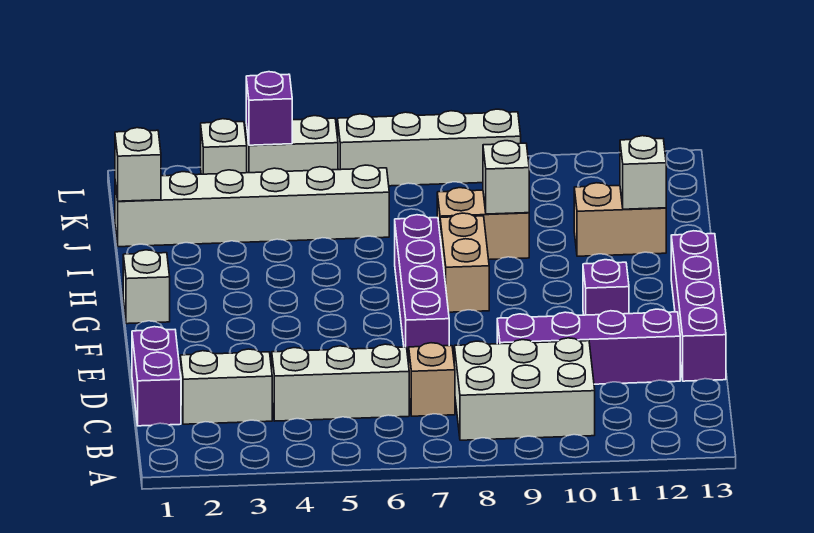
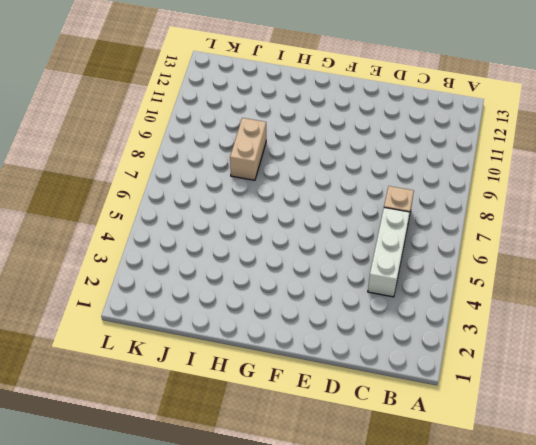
none -> white 2x3 brick [454,338,595,440]
none -> purple 1x2 brick [132,327,181,426]
none -> white 1x2 brick [180,349,272,424]

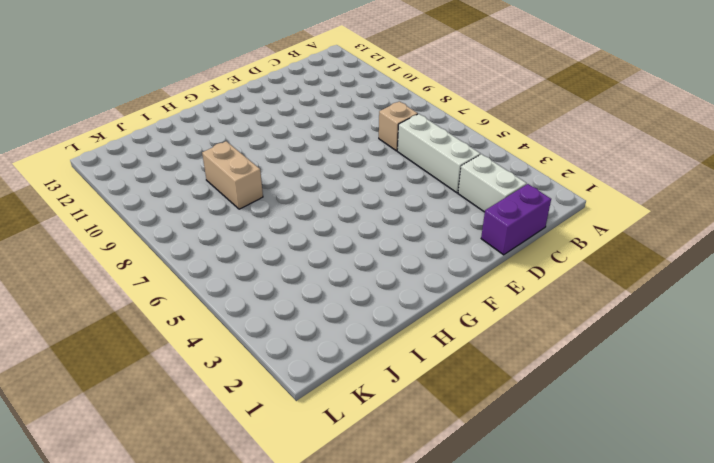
none -> white 2x3 brick [454,338,595,440]
none -> purple 1x4 brick [497,309,680,384]
none -> purple 1x4 brick [671,231,726,381]

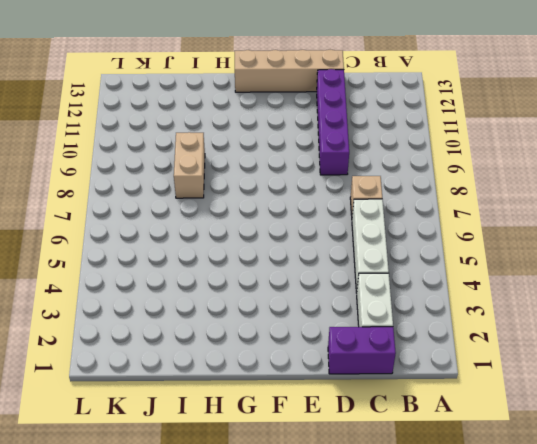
tan 1x4 brick [235,50,344,92] -> purple 1x4 brick [671,231,726,381]
none -> white 2x3 brick [454,338,595,440]
none -> purple 1x4 brick [395,215,449,364]
none -> purple 1x1 brick [583,260,629,315]

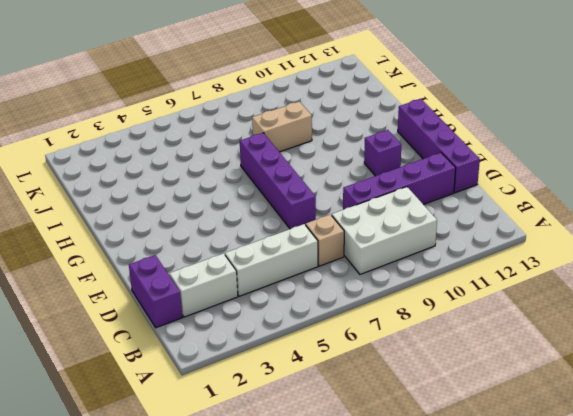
none -> white 1x1 brick [123,250,170,324]
none -> tan 1x2 brick [440,213,489,312]
none -> tan 1x2 brick [574,183,666,256]

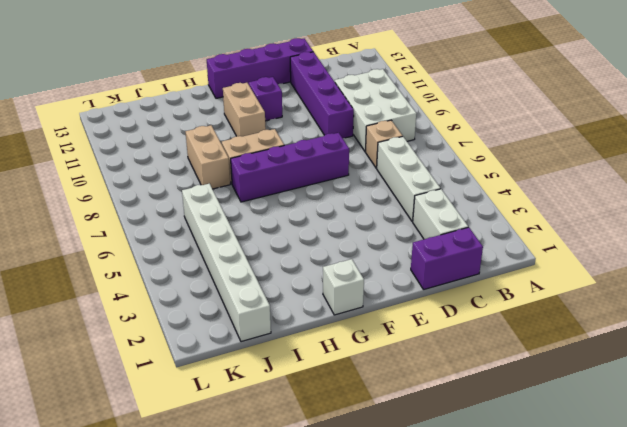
tan 1x2 brick [223,83,266,137] -> tan 1x2 brick moved to [574,183,666,256]
none -> white 1x1 brick [201,119,247,174]
none -> white 1x2 brick [246,116,338,173]
none -> white 1x4 brick [338,109,521,186]

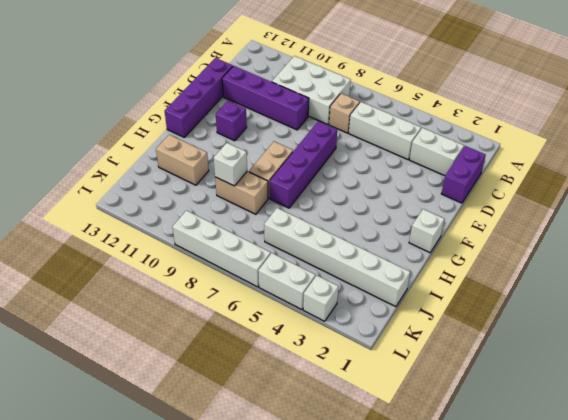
none -> white 1x1 brick [620,136,666,209]
none -> white 1x1 brick [115,128,161,201]
none -> purple 1x1 brick [246,72,292,145]

